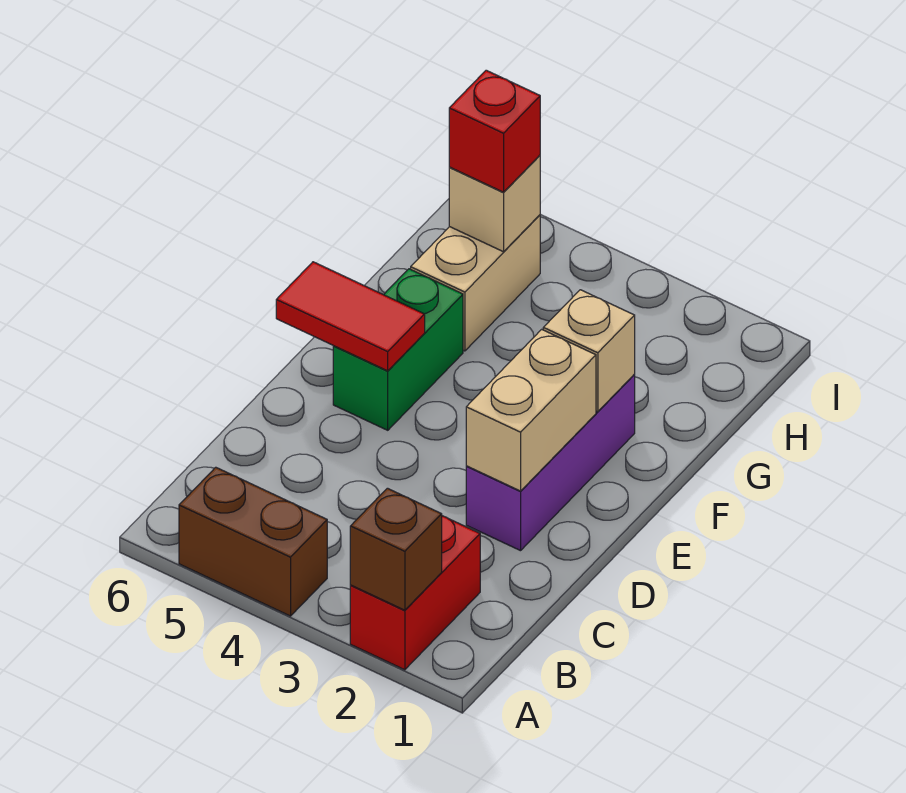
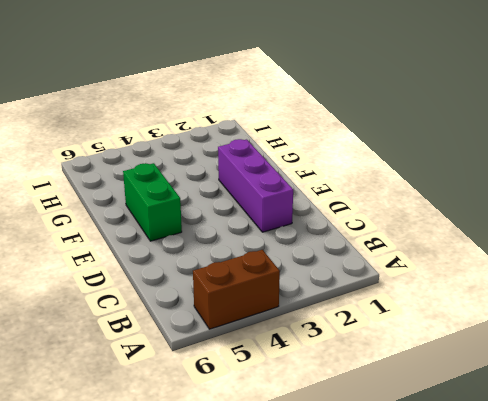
none -> red 1x2 brick [350,516,480,670]
none -> tan 1x2 brick [411,215,540,351]

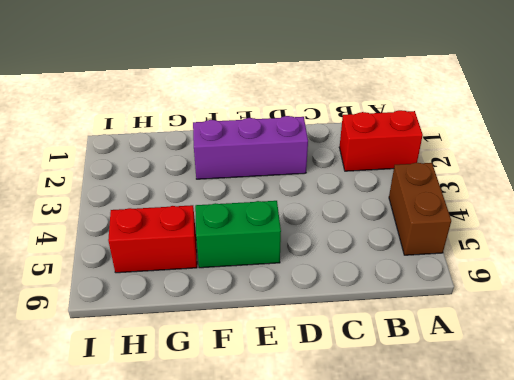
red 1x2 brick [108,205,197,273] -> tan 1x2 brick [411,215,540,351]
none -> brown 1x1 brick [350,488,442,610]
none -> tan 1x2 brick [466,329,596,491]

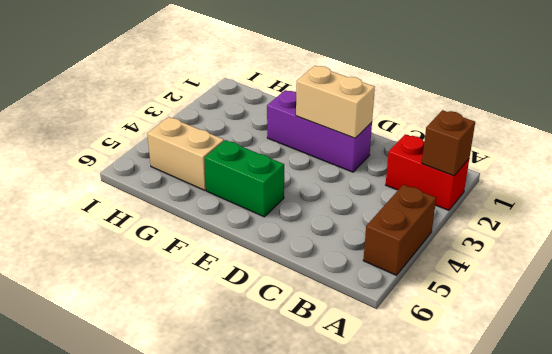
none -> red 1x2 tile [276,262,425,371]
none -> tan 1x1 brick [543,290,635,412]

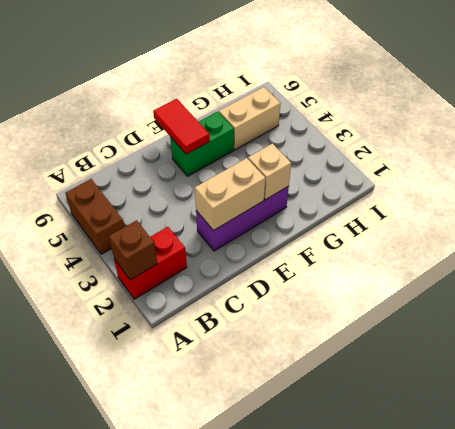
none -> tan 1x1 brick [449,155,540,252]
none -> red 1x1 brick [449,70,540,192]

